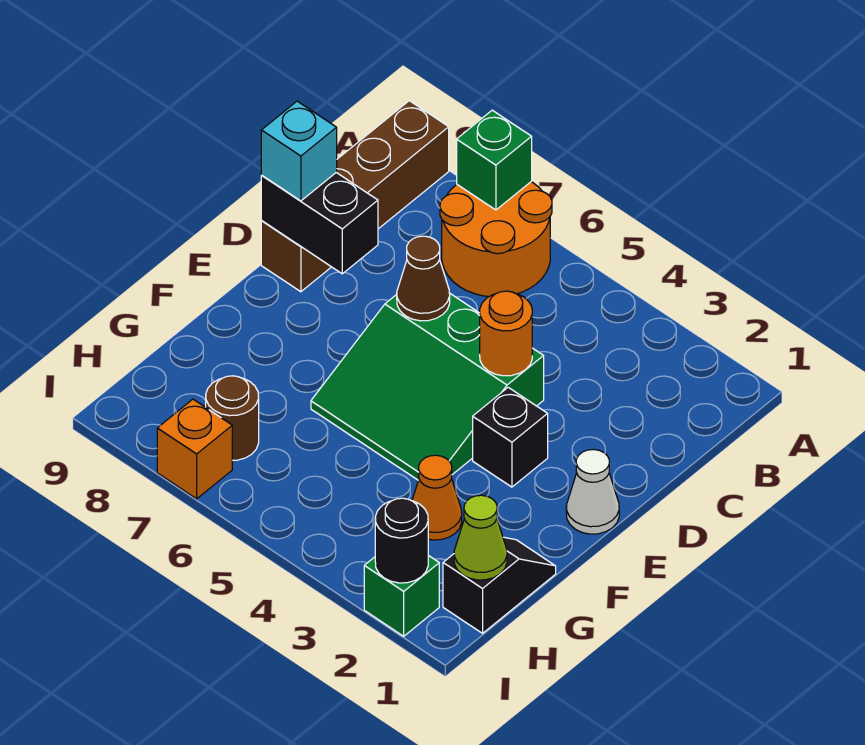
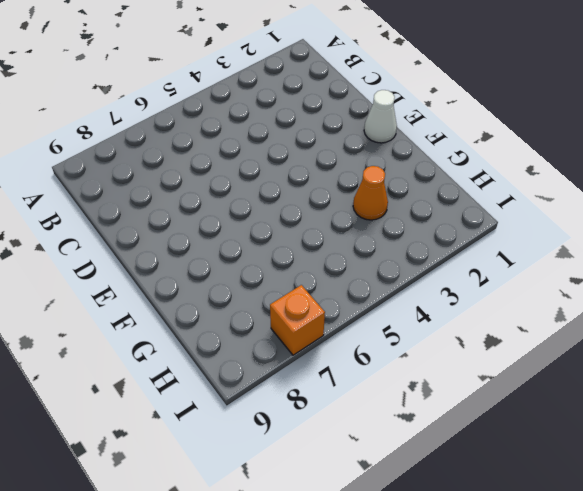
none -> orange 2x2 round brick [440,182,552,297]
none -> brown 1x4 brick [261,101,449,292]
none -> green 3x3 slope [311,293,544,480]

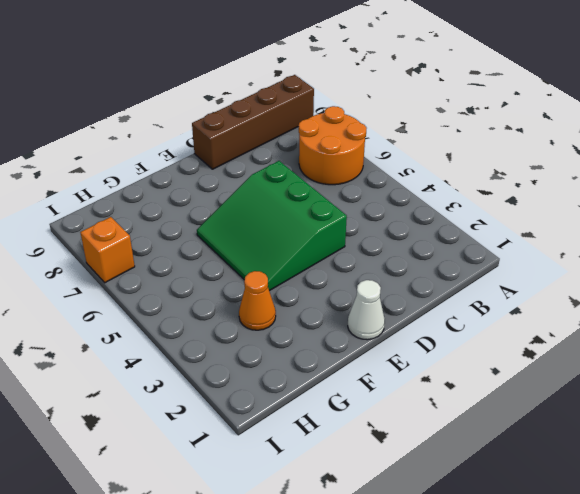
none -> black 1x1 brick [473,387,548,487]
none -> black 1x2 slope [443,537,556,633]
none -> brown 1x1 round brick [206,376,259,460]

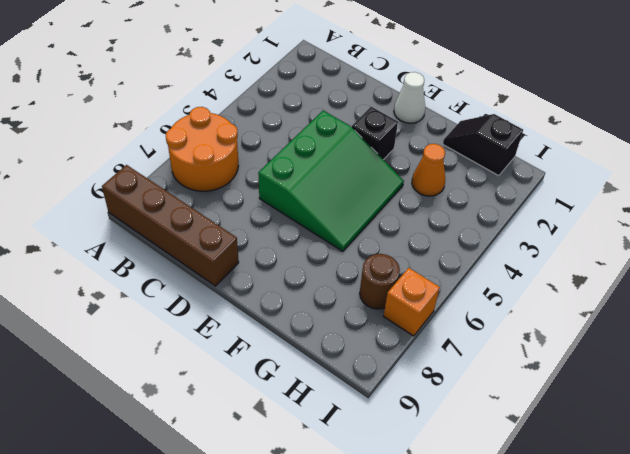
none -> green 1x1 brick [364,555,439,636]
none -> green 1x1 brick [457,110,532,210]
none -> orange 1x1 round brick [480,291,532,376]

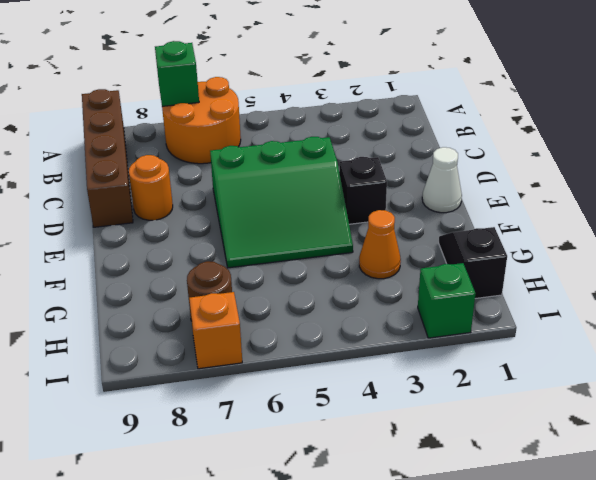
orange 1x1 round brick [129,155,173,220] -> orange 1x1 round brick moved to [480,291,532,376]
none -> brown 1x1 cone [397,236,450,321]
none -> black 1x2 brick [261,172,378,274]
none -> lime 1x1 cone [454,495,507,580]

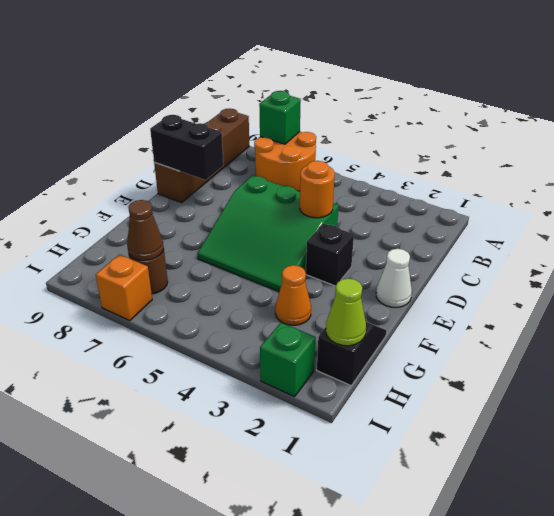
brown 1x1 cone [127,200,164,260] -> brown 1x1 cone moved to [397,236,450,321]
none -> black 1x1 round brick [375,498,428,583]
none -> cyan 1x1 brick [261,101,337,201]

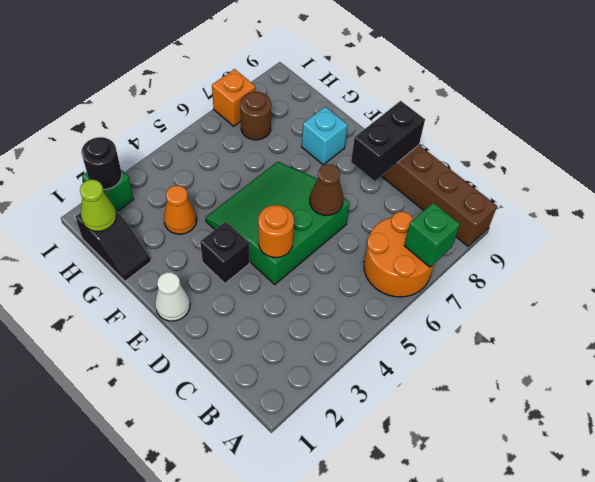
cyan 1x1 brick [302,107,348,165] -> cyan 1x1 brick moved to [261,101,337,201]

